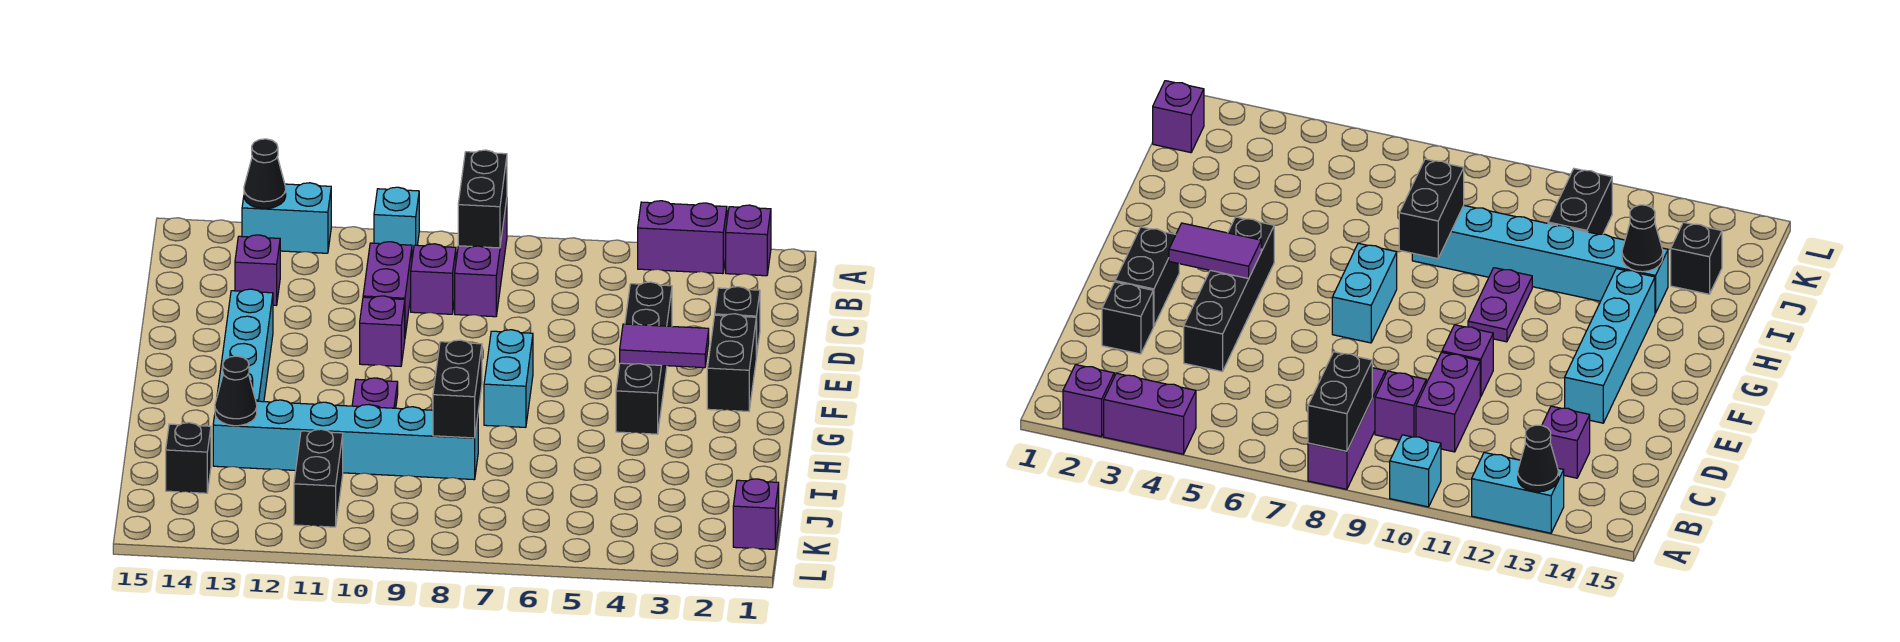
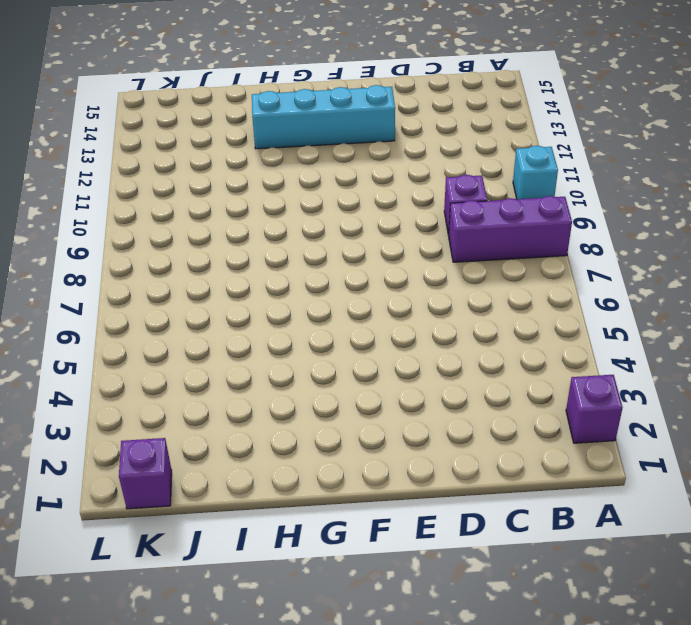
none -> purple 1x2 brick [638,201,727,274]
none -> cyan 1x2 brick [242,183,331,253]
none -> purple 1x2 brick [363,242,412,335]

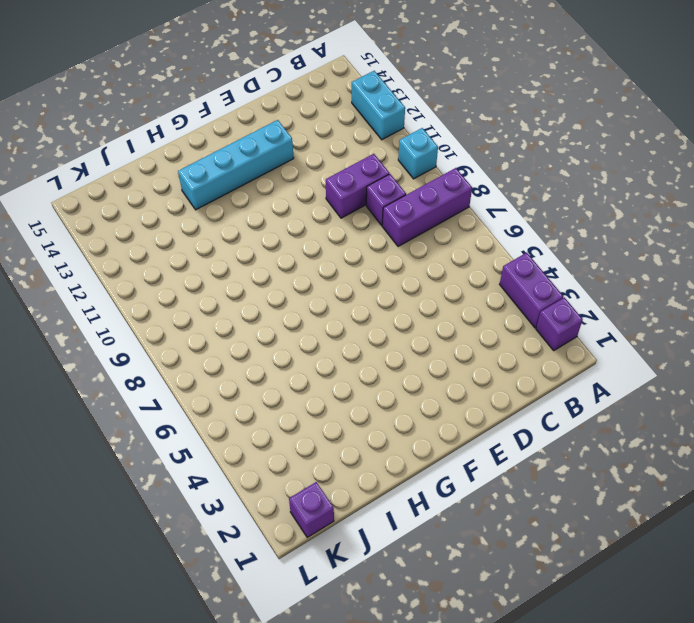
none -> purple 1x1 brick [235,235,280,305]
none -> black 1x1 brick [715,287,760,357]
none -> black 1x4 brick [616,282,672,434]

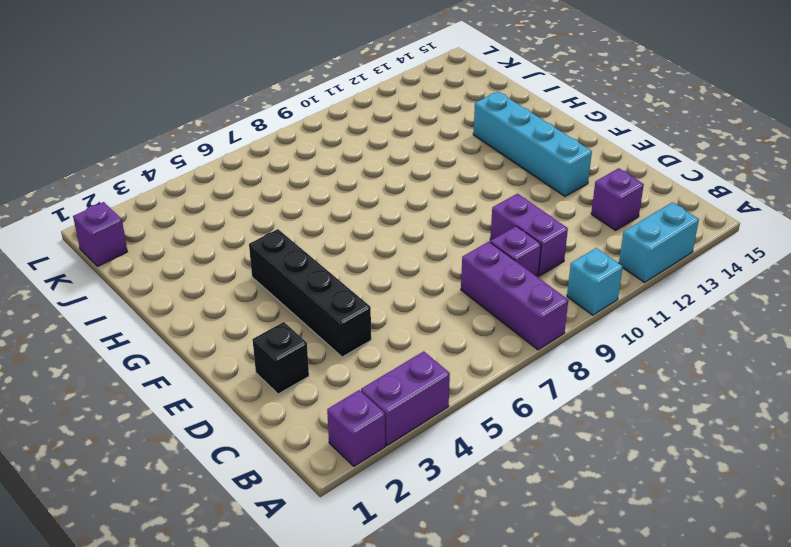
none -> black 1x2 brick [707,314,756,411]
none -> purple 1x1 brick [360,296,405,366]
none -> cyan 1x2 brick [484,330,533,427]

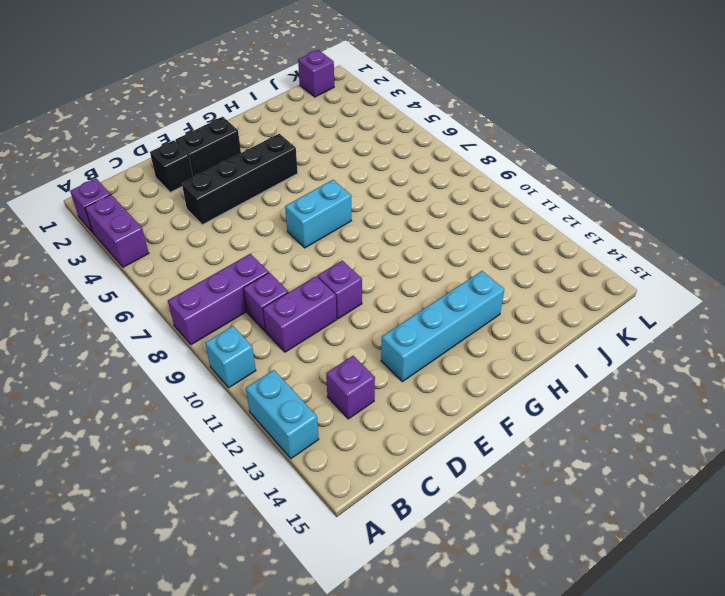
none -> purple 1x2 plate [352,378,398,408]
none -> cyan 1x6 brick [213,400,478,480]
none -> black 1x2 brick [294,429,343,527]

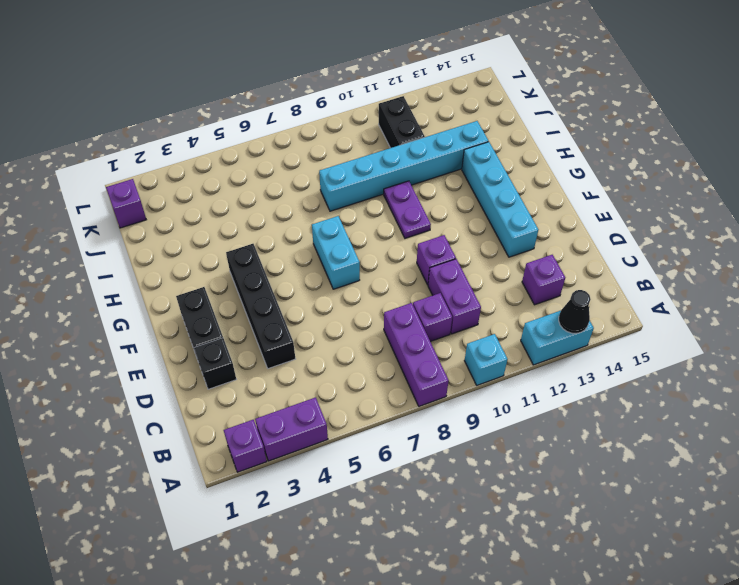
none -> black 1x1 brick [166,423,211,493]
none -> black 1x2 brick [458,150,507,248]
none -> purple 1x2 tile [620,324,709,368]

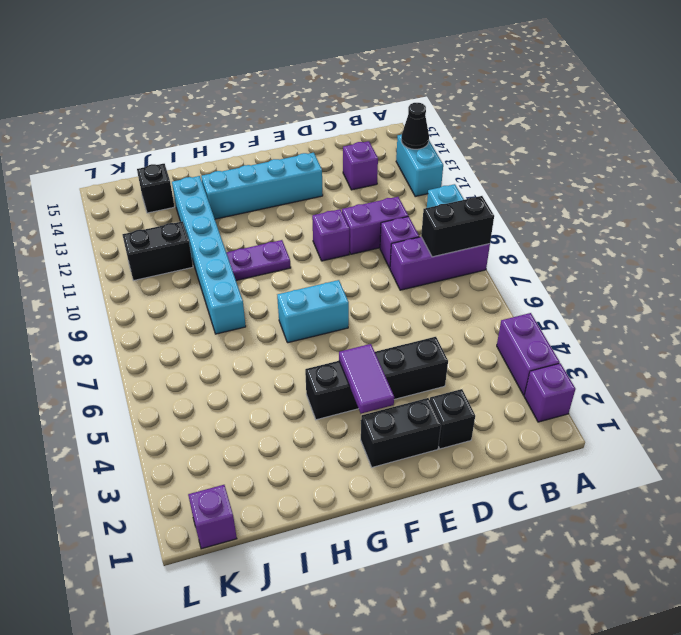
none -> black 1x2 brick [433,340,482,438]
none -> black 1x1 cone [215,356,257,426]

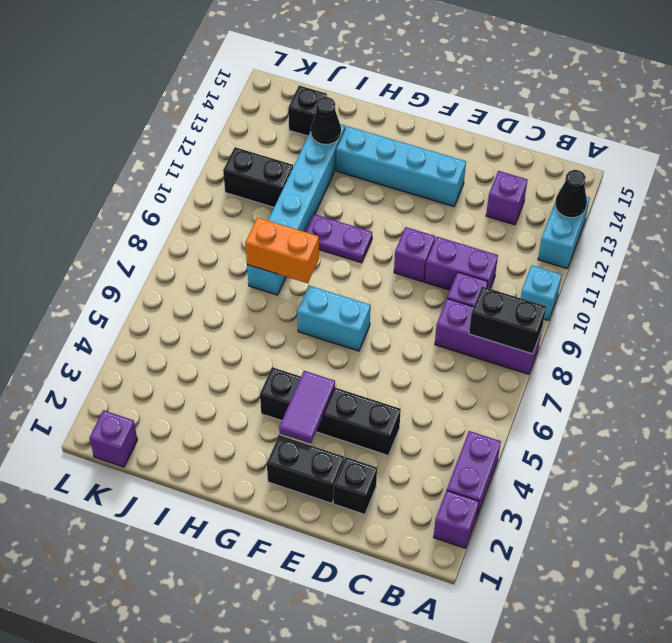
orange 1x2 brick [245,217,319,283] -> black 1x2 brick [433,340,482,438]

